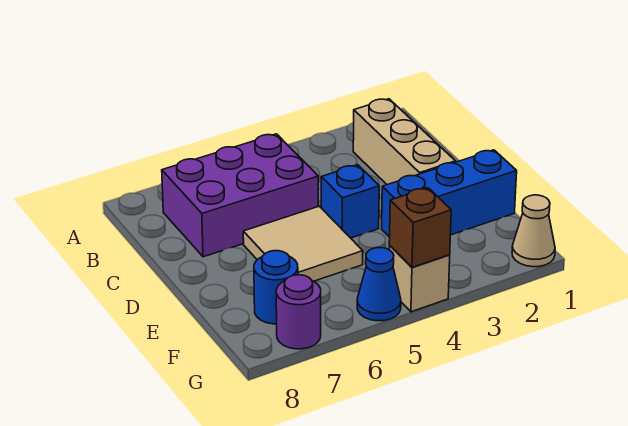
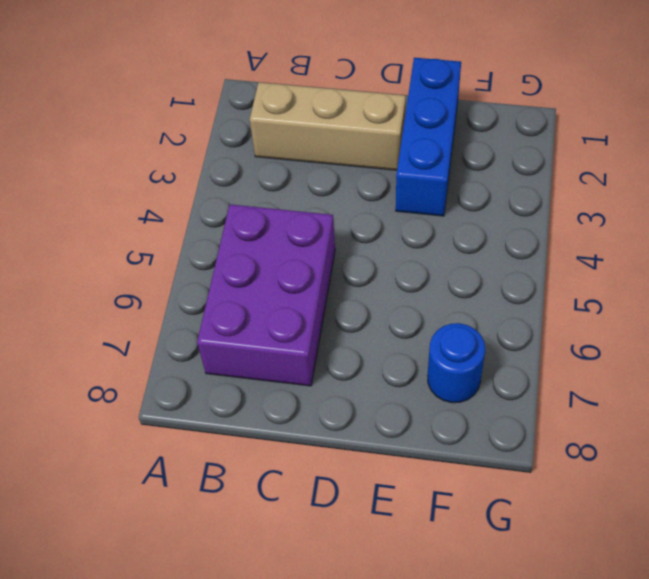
none -> blue 1x1 brick [321,165,379,238]
none -> tan 2x2 tile [243,206,363,281]

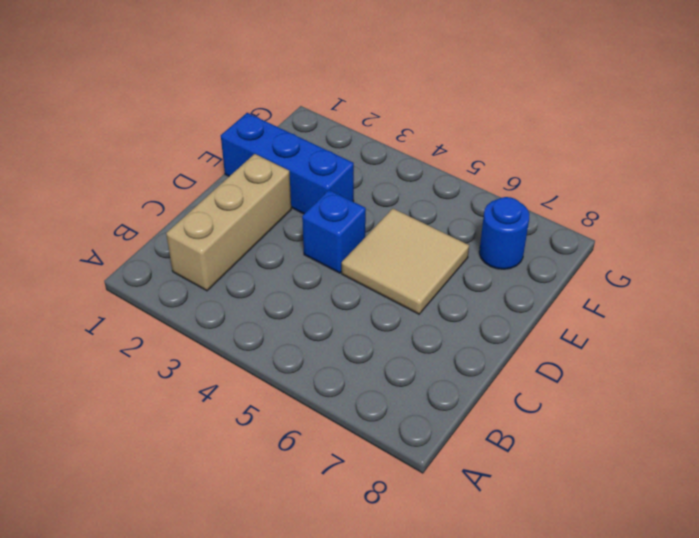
none -> purple 2x3 brick [162,134,318,257]
none -> tan 1x1 cone [512,195,555,267]

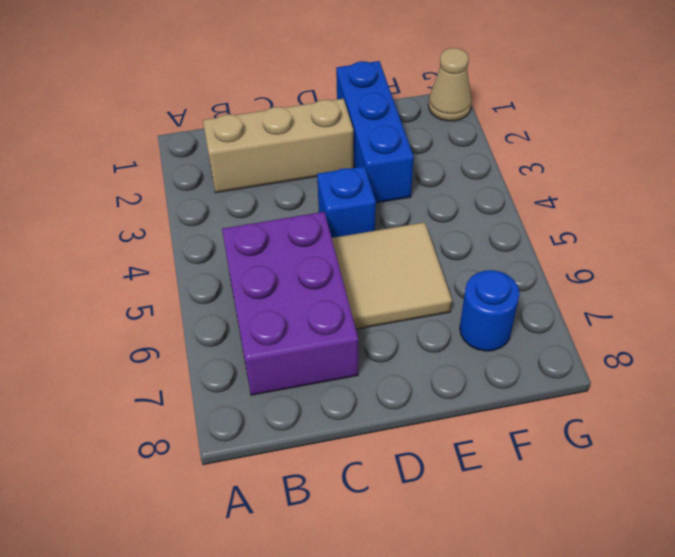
none -> tan 1x1 brick [389,246,450,312]
none -> blue 1x1 cone [357,248,401,321]

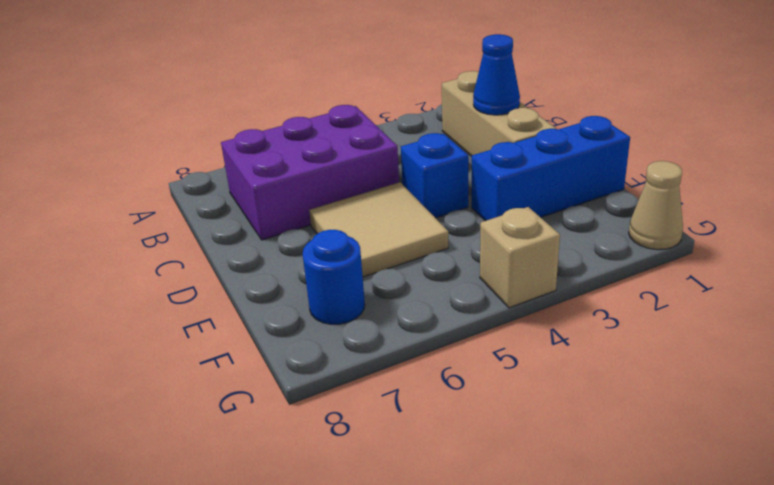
blue 1x1 cone [473,34,520,115] -> blue 1x1 cone moved to [357,248,401,321]
none -> purple 1x1 round brick [276,275,321,349]
none -> brown 1x1 brick [389,188,451,267]

